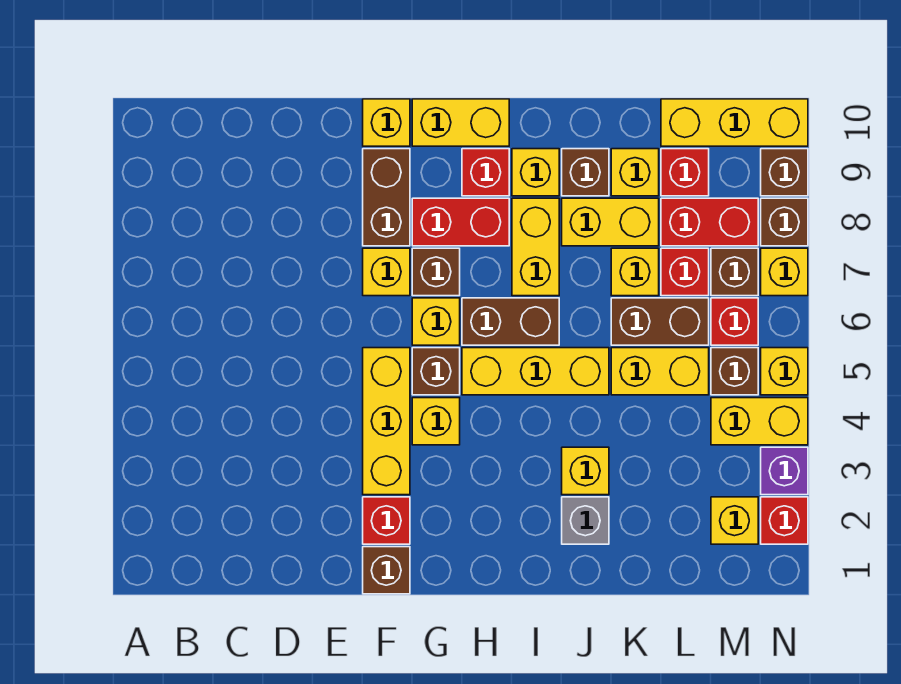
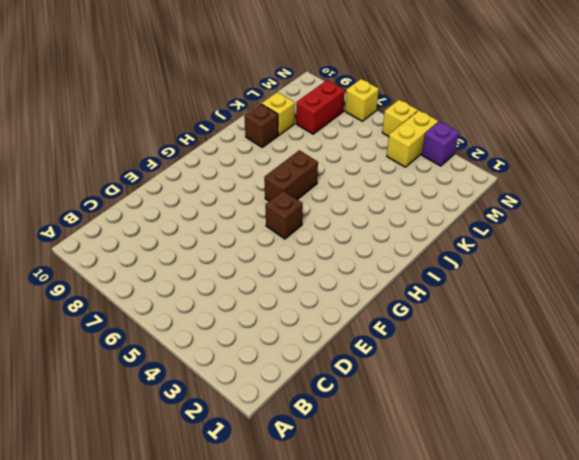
none -> brown 1x1 brick [363,547,410,594]
none -> red 1x1 brick [363,497,410,544]
none -> yellow 1x3 brick [363,348,410,495]
none -> yellow 1x1 brick [363,248,410,296]

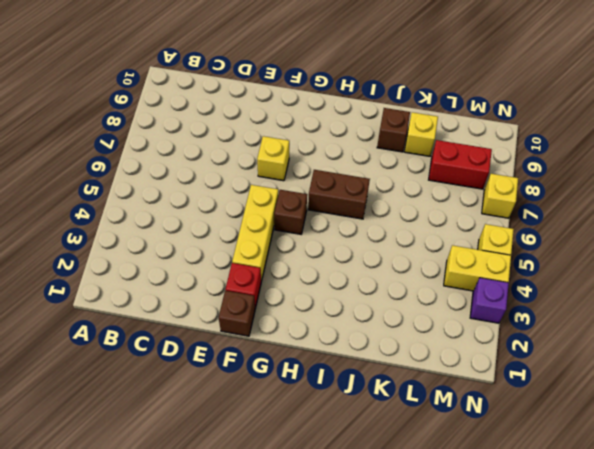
none -> brown 1x2 brick [363,149,410,246]
none -> yellow 1x1 brick [363,99,410,146]
none -> yellow 1x1 brick [412,398,460,445]
none -> yellow 1x1 brick [412,298,460,345]

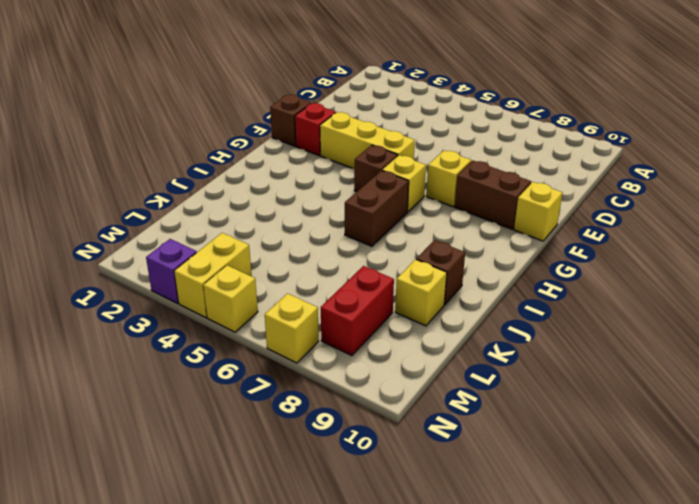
none -> yellow 1x1 brick [412,398,460,445]
none -> brown 1x1 brick [412,248,460,296]
none -> red 1x2 brick [412,198,509,246]
none -> yellow 1x2 brick [412,99,509,146]

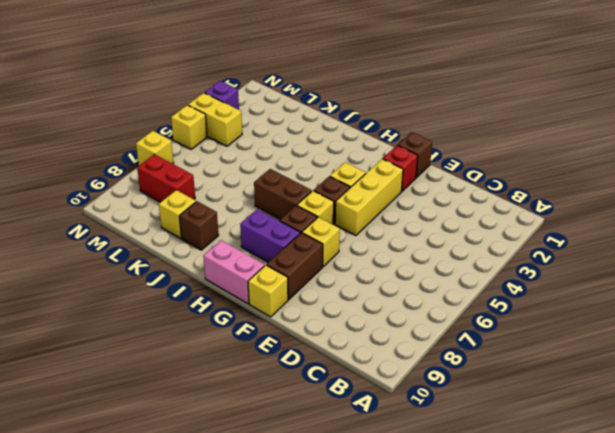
purple 1x2 brick [240,209,300,262] -> red 1x2 brick [412,198,509,246]
pink 1x2 brick [203,240,265,304] -> yellow 1x2 brick [412,99,509,146]
none -> yellow 1x3 brick [462,348,609,395]
none -> red 1x1 brick [462,149,509,196]
none -> yellow 1x2 brick [512,198,559,296]
none -> yellow 1x1 brick [512,149,559,196]

